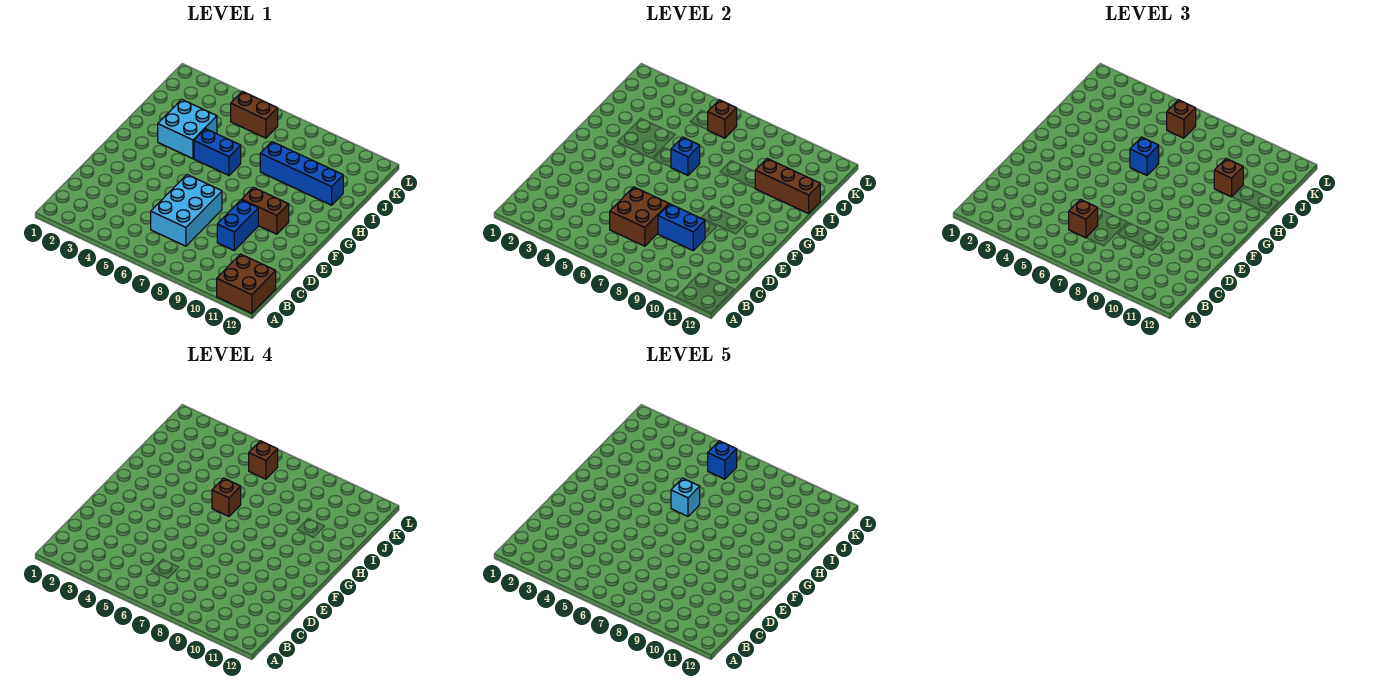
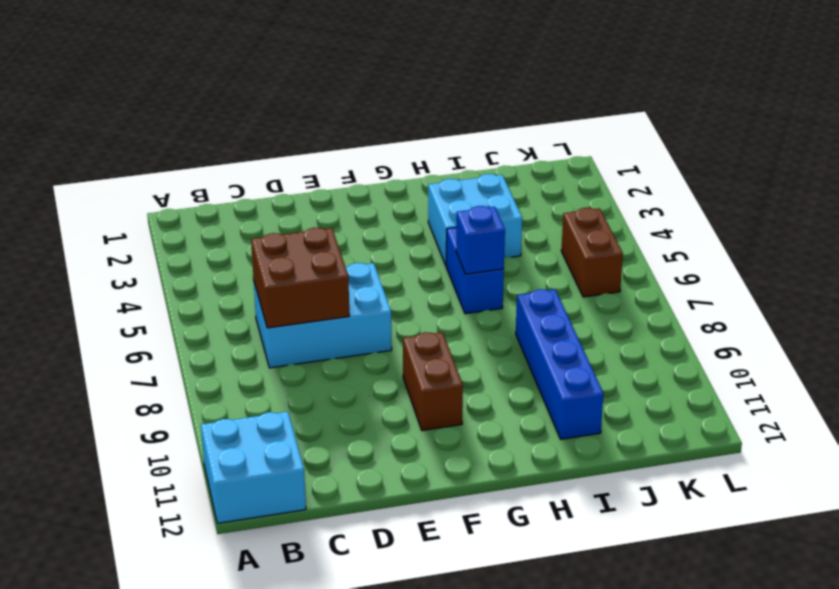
cyan 2x2 brick [201,412,306,523] -> brown 2x2 brick [217,254,276,314]
none -> blue 1x2 brick [217,200,258,250]
none -> blue 1x2 brick [658,204,705,250]
none -> brown 1x3 brick [755,159,820,214]

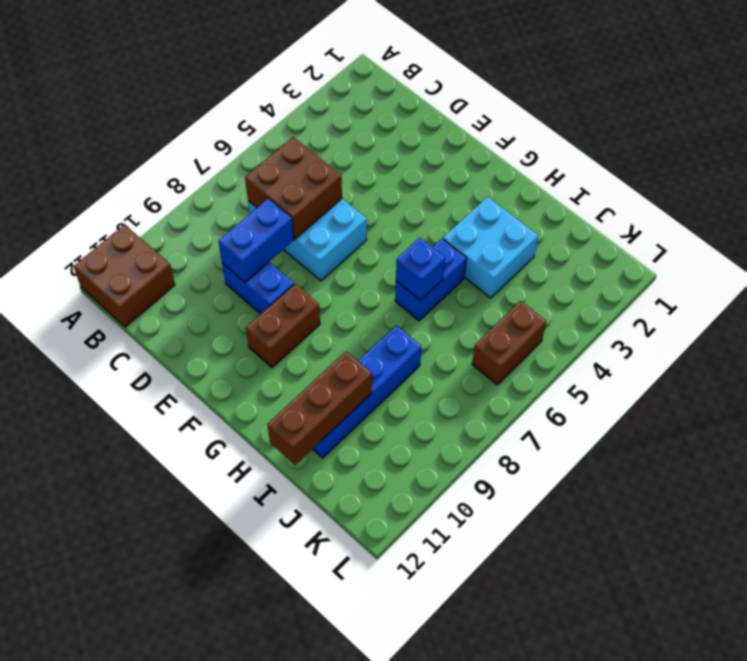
none -> brown 1x1 brick [708,100,737,138]
none -> brown 1x1 brick [1069,200,1098,238]
none -> blue 1x1 brick [1130,137,1159,175]

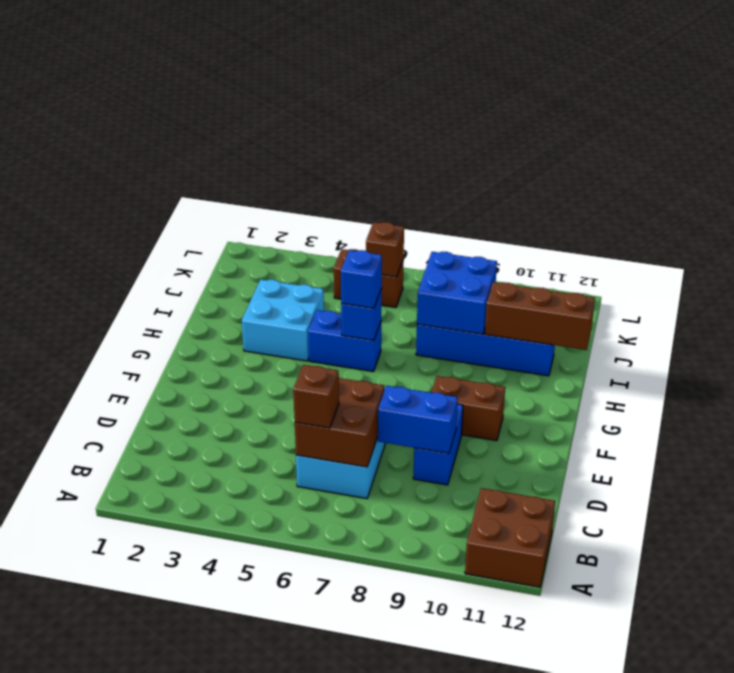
blue 2x2 brick [417,252,497,334] -> none
none -> brown 1x1 brick [1214,159,1243,197]
none -> brown 1x1 brick [1167,100,1196,138]
none -> brown 1x1 brick [212,478,241,516]

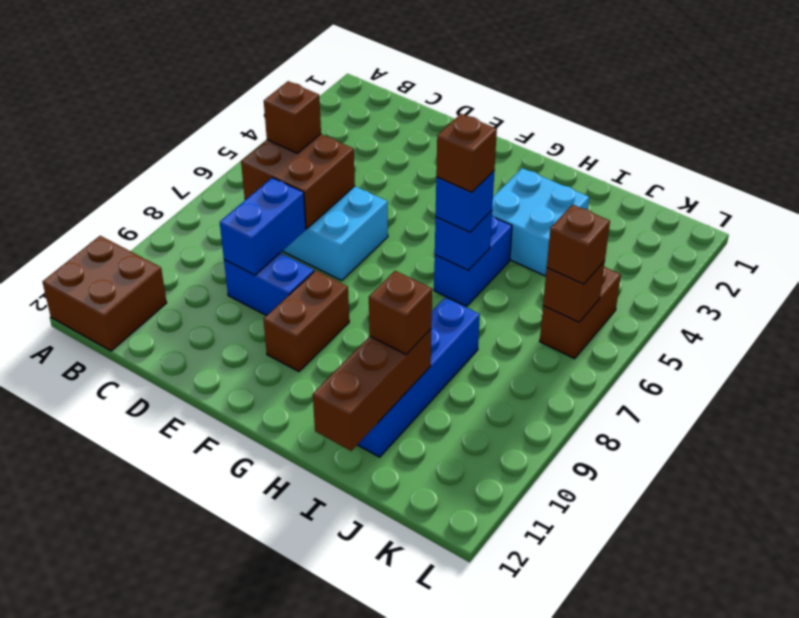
none -> brown 1x1 brick [249,441,278,479]
none -> cyan 1x1 brick [671,478,700,516]
none -> blue 1x1 brick [708,441,737,479]

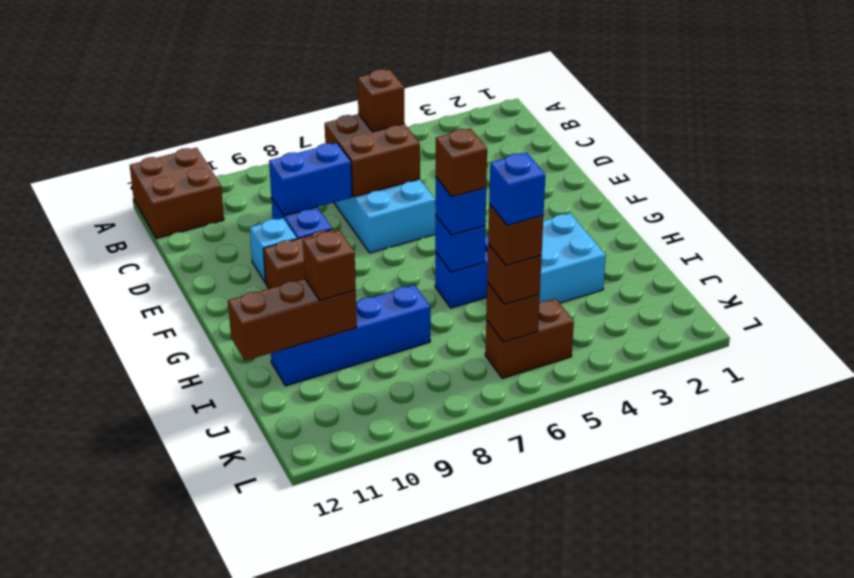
cyan 1x1 brick [250,218,297,283] -> cyan 1x1 brick moved to [671,478,700,516]

